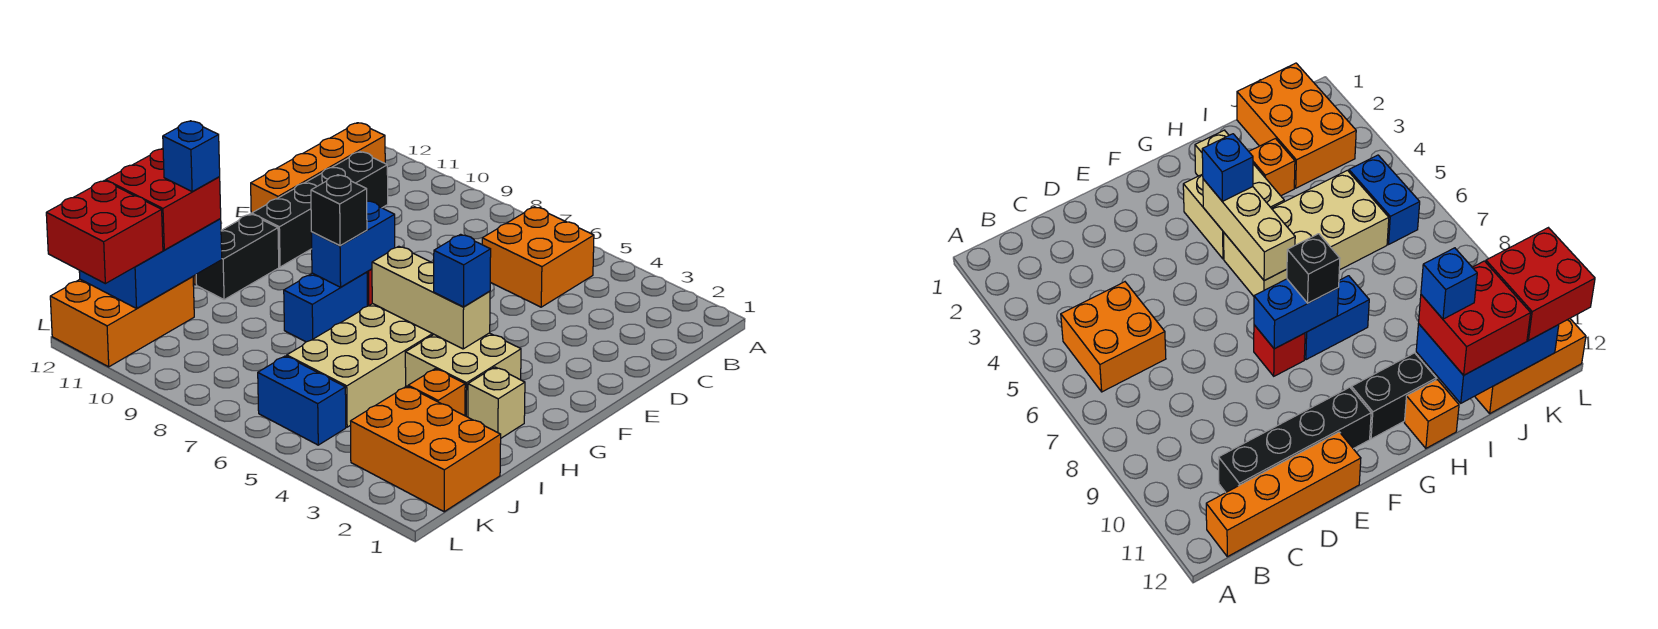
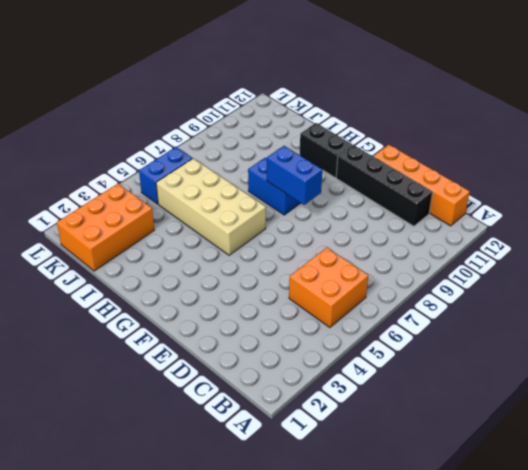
none -> red 1x1 brick [1254,325,1305,376]
none -> tan 2x2 brick [405,333,521,417]
none -> tan 1x1 brick [468,367,525,438]

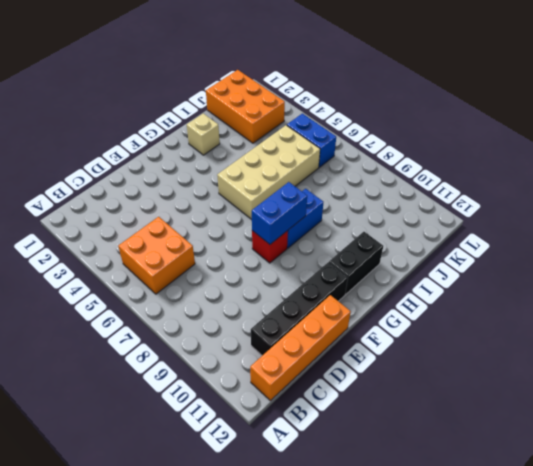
none -> tan 2x2 brick [405,333,521,417]
none -> orange 1x1 brick [1404,380,1459,448]
none -> orange 1x1 brick [408,369,465,416]

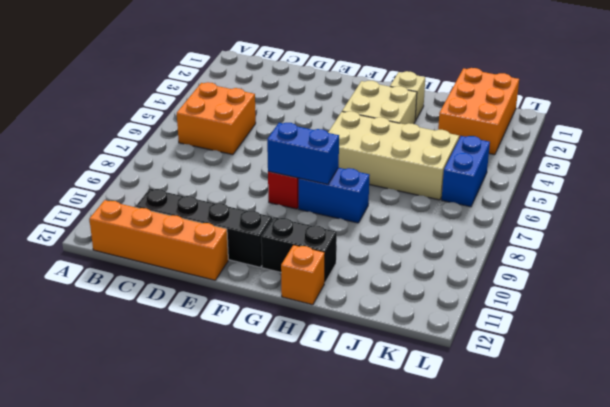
none -> orange 1x1 brick [408,369,465,416]
none -> orange 2x3 brick [50,276,194,367]
none -> tan 1x3 brick [372,246,490,349]

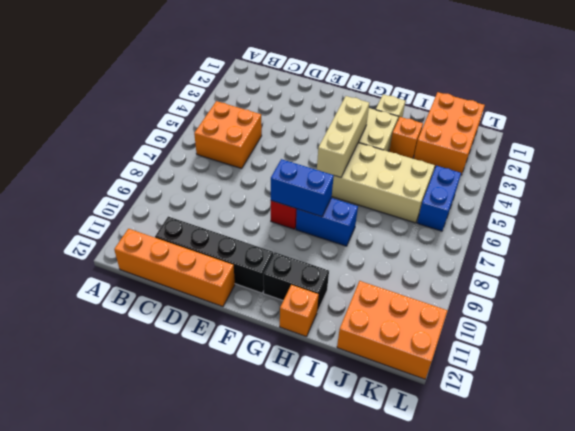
none -> blue 2x3 brick [79,219,222,308]
none -> blue 1x1 brick [434,234,491,307]
none -> black 1x1 brick [311,175,367,246]

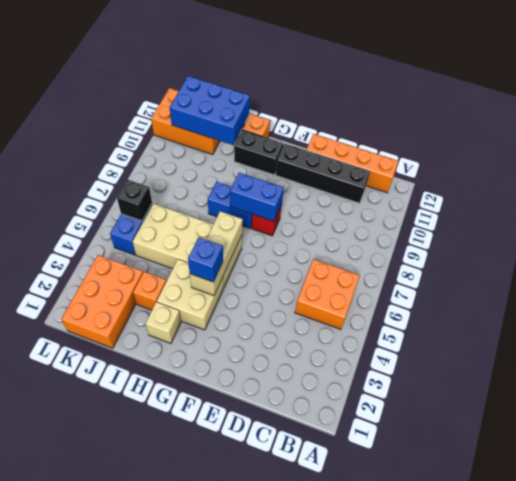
black 1x1 brick [117,179,152,221] -> black 1x1 brick moved to [311,175,367,246]
none -> red 2x2 brick [106,149,221,250]
none -> red 2x2 brick [46,181,163,284]
none -> blue 1x1 brick [163,121,220,191]

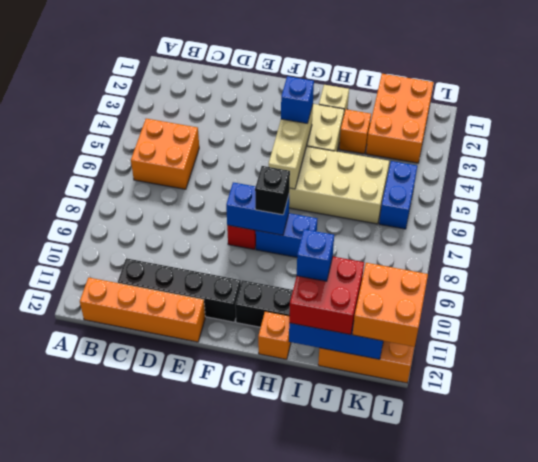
orange 2x2 brick [352,263,428,347] -> red 2x2 brick [46,181,163,284]

